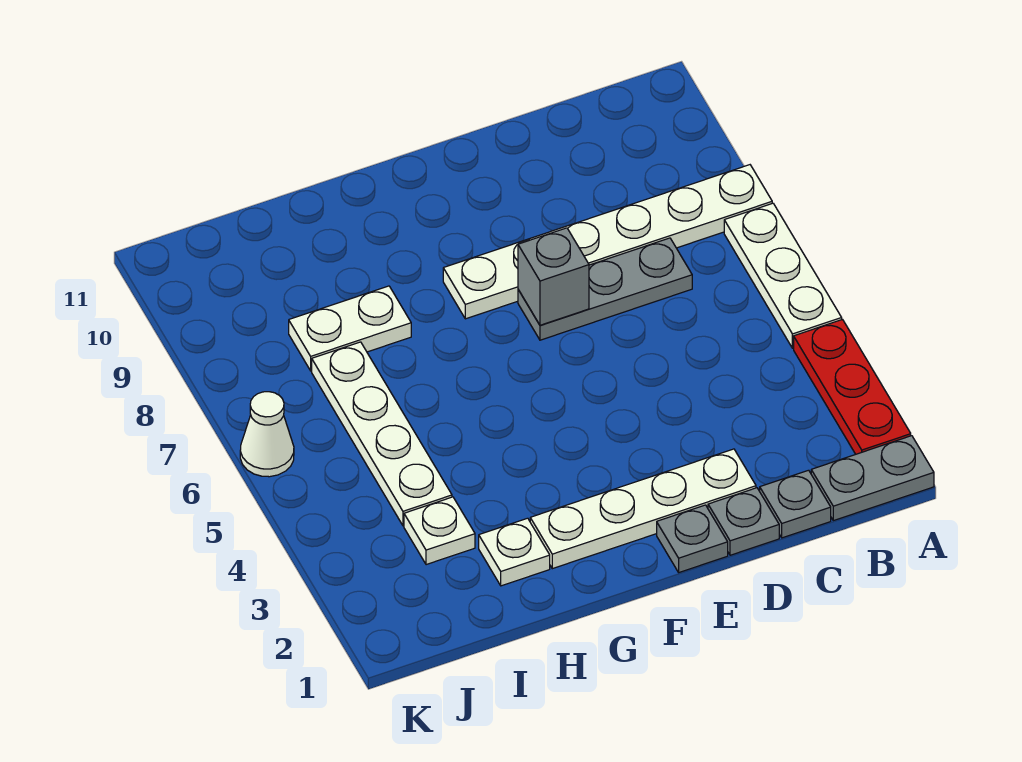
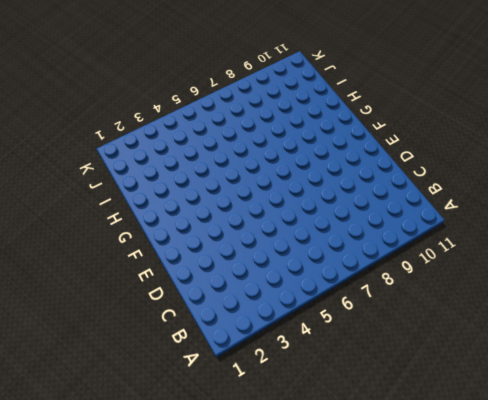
none -> grey 1x2 plate [811,436,934,521]
none -> red 1x3 plate [794,320,911,454]
none -> white 1x3 plate [724,203,842,348]

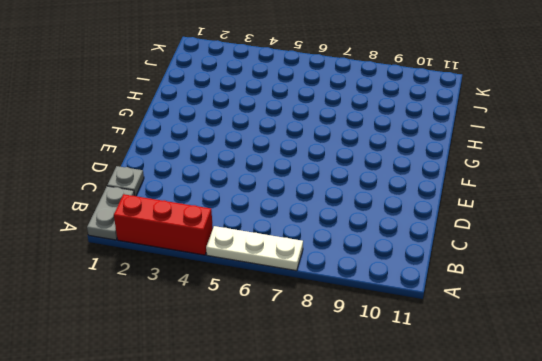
red 1x3 brick [114,194,213,255] -> red 1x3 plate [794,320,911,454]
none -> white 1x6 plate [443,165,772,319]
none -> grey 1x3 plate [518,238,692,340]
none -> grey 1x1 plate [708,488,779,555]

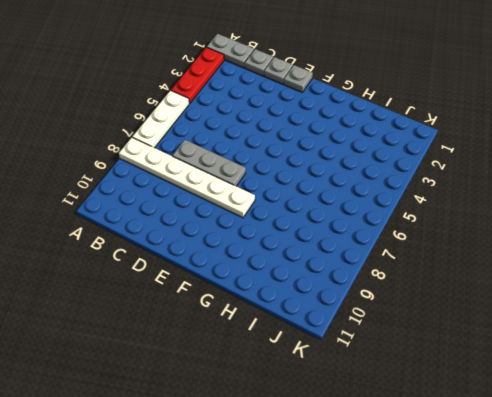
none -> white 1x4 plate [530,449,756,569]
none -> white 1x1 plate [479,518,550,586]
none -> white 1x2 plate [289,286,411,371]

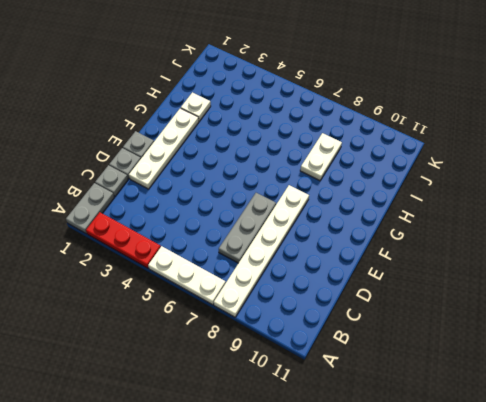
none -> white 1x1 plate [404,497,475,565]
none -> white 1x4 plate [312,342,452,526]
none -> white 1x1 cone [240,392,294,477]

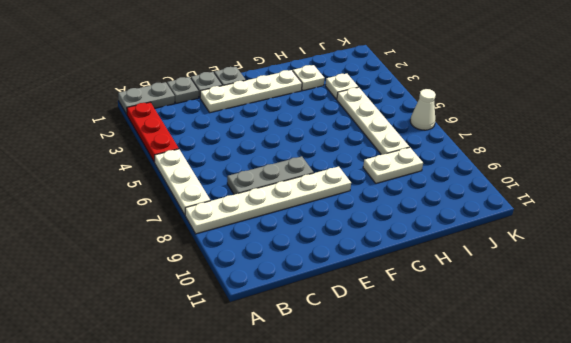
none -> grey 1x1 brick [518,228,589,325]

